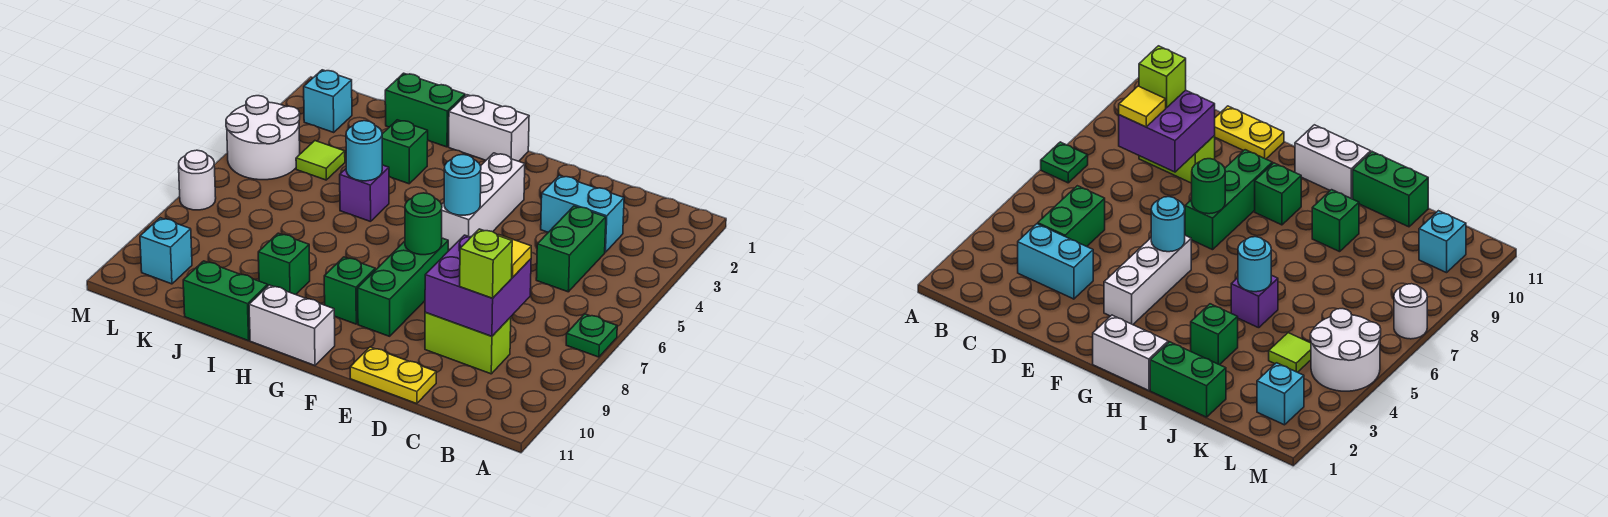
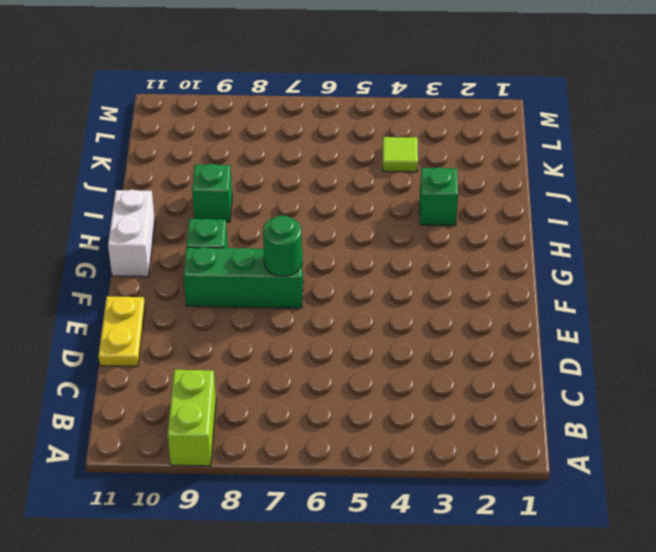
lime 1x2 brick [168,370,216,466] -> lime 1x2 brick moved to [425,312,511,374]
none -> green 1x1 plate [566,314,617,357]
none -> cyan 1x2 brick [541,175,624,252]
none -> green 1x2 brick [536,206,606,292]

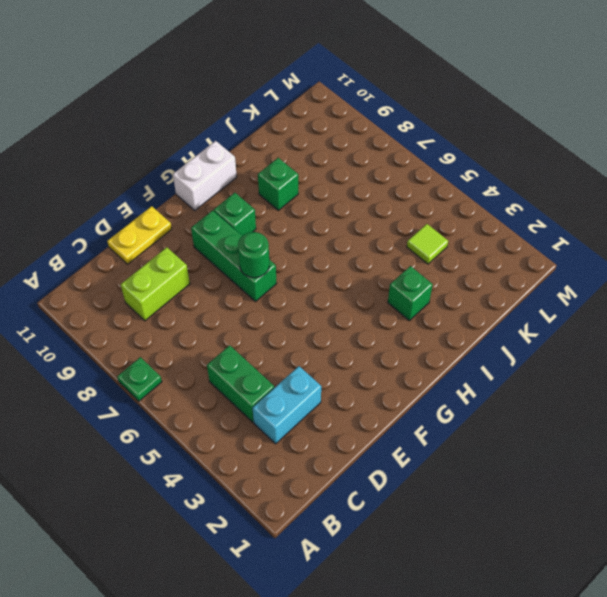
none -> white 1x3 brick [442,153,525,250]
none -> white 1x2 brick [449,95,529,161]
none -> green 1x2 brick [385,73,465,147]

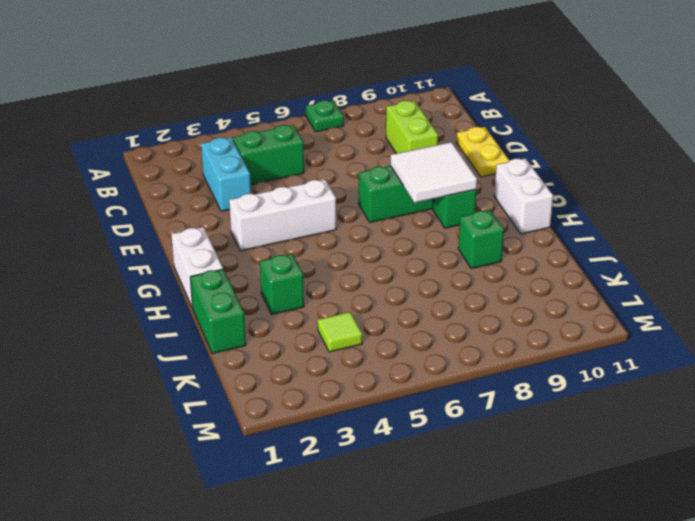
white 2x2 tile [390,142,477,203] -> none
none -> purple 1x1 brick [340,165,389,222]
none -> green 1x2 brick [183,261,268,341]
none -> cyan 1x1 brick [304,70,352,132]

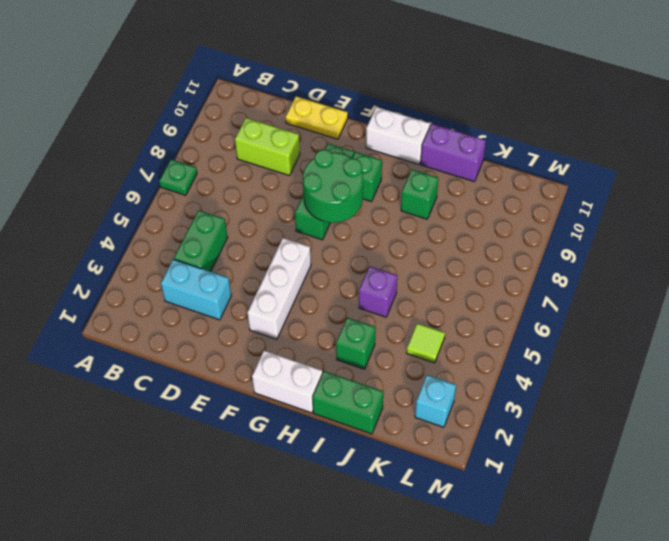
green 2x2 round brick [303,149,363,223] -> green 1x1 round brick [405,193,442,255]
purple 1x2 brick [421,124,486,182] -> green 1x2 brick [183,261,268,341]
none -> white 2x2 round brick [226,96,300,180]
none -> cyan 1x1 brick [140,218,192,284]
none -> white 1x1 round brick [179,150,216,210]

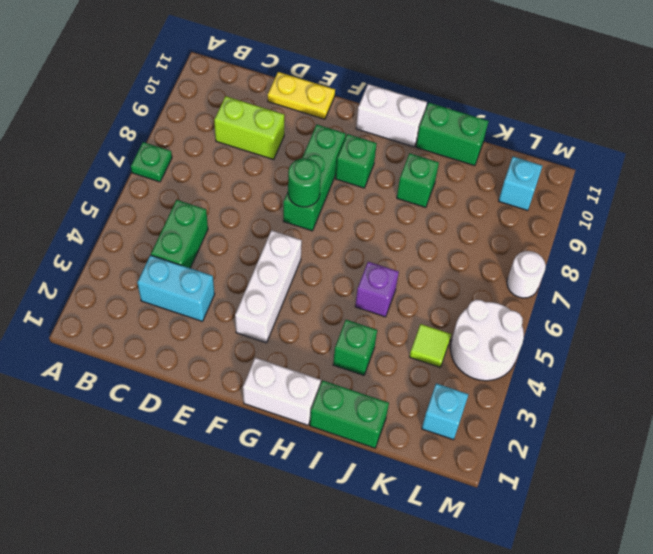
none -> purple 2x2 brick [425,235,531,336]
none -> cyan 1x1 round brick [444,155,481,215]
none -> cyan 1x1 round brick [346,121,382,181]

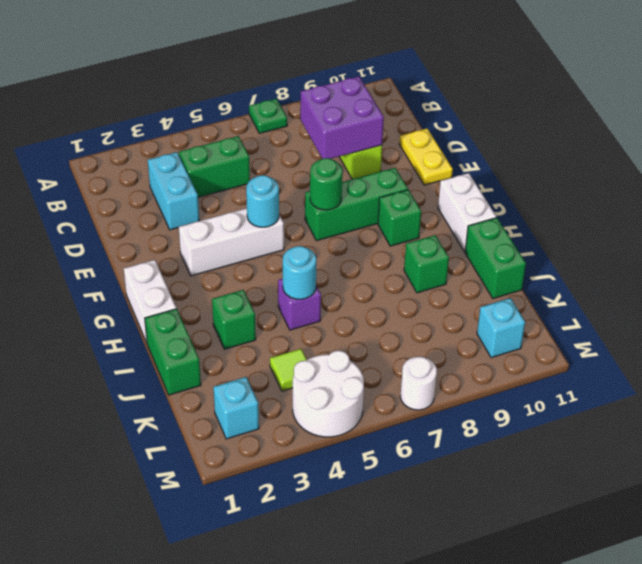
none -> yellow 1x1 tile [498,235,531,278]
none -> lime 1x1 brick [460,229,512,298]

